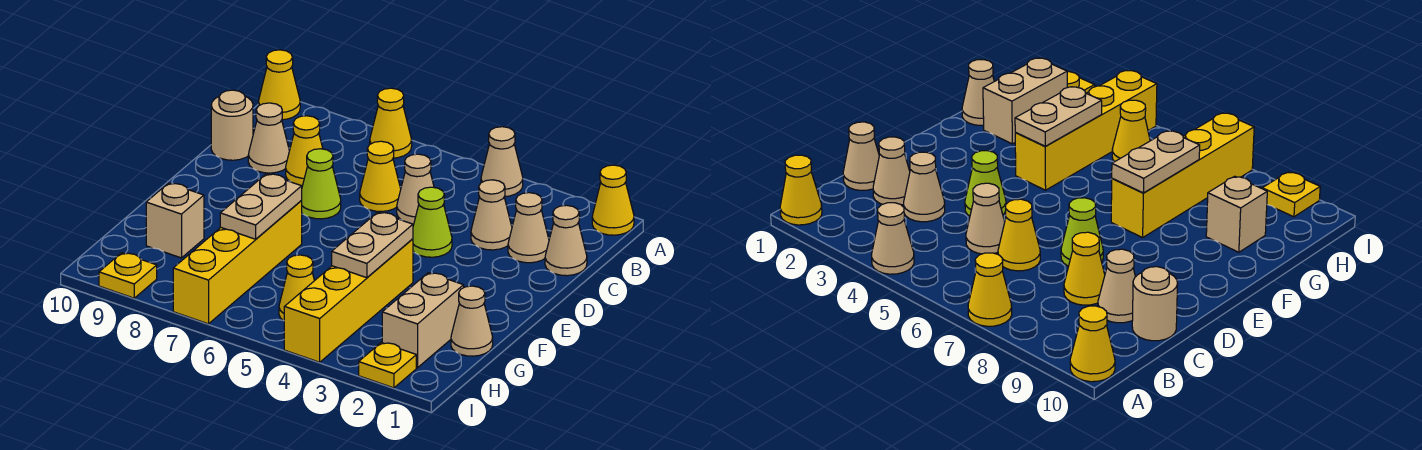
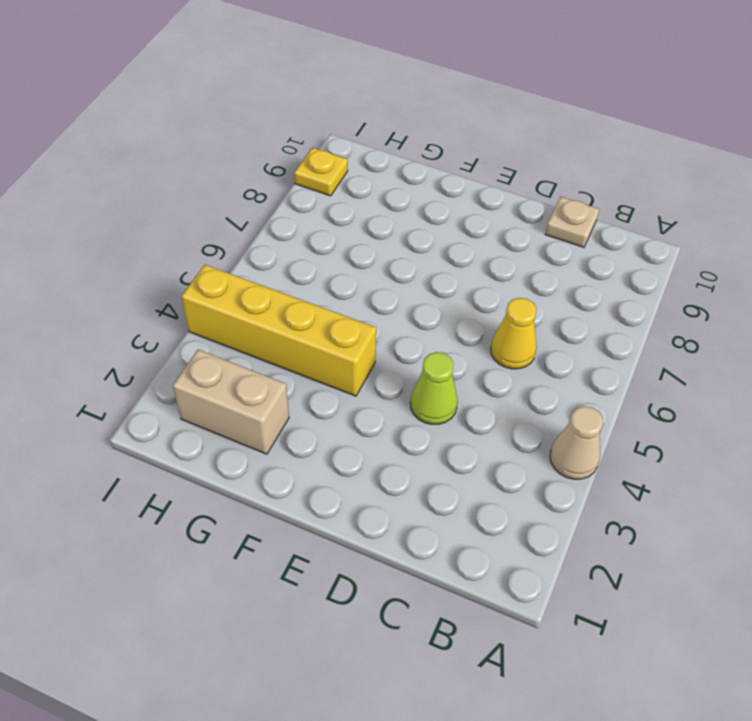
tan 1x1 plate [545,197,599,247] -> tan 1x1 round brick [211,90,253,160]
none -> yellow 1x1 cone [592,165,634,235]
none -> yellow 1x1 cone [370,88,412,158]
none -> yellow 1x1 cone [258,50,300,120]

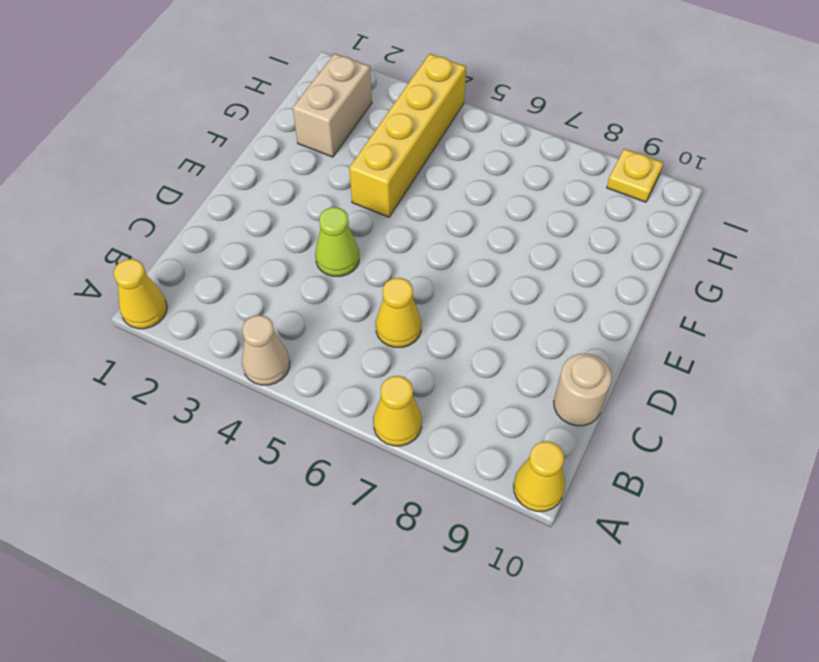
none -> tan 1x1 cone [545,205,587,276]
none -> tan 1x1 cone [508,193,549,263]
none -> tan 1x1 cone [471,180,512,250]

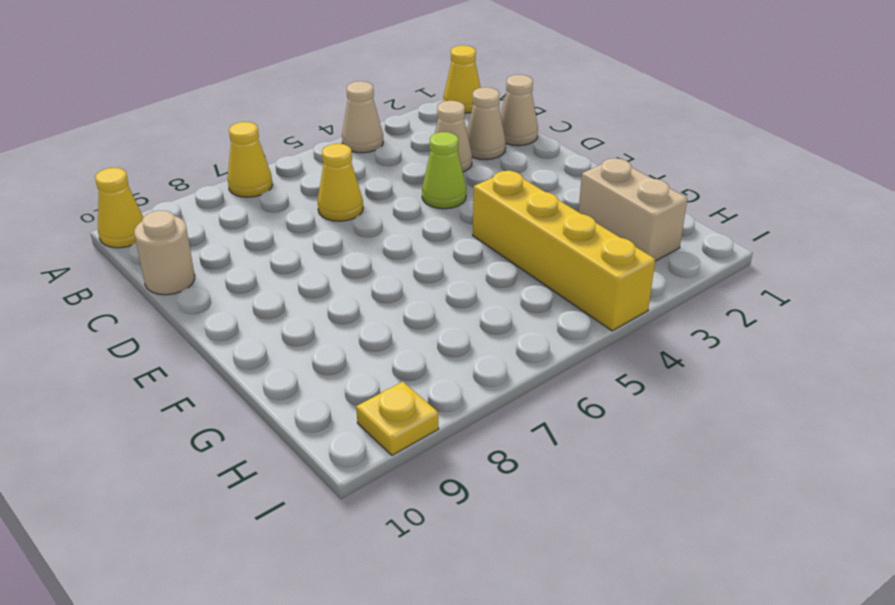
none -> tan 1x1 cone [397,154,434,224]
none -> yellow 1x1 cone [286,116,323,186]
none -> tan 1x1 cone [248,103,289,173]

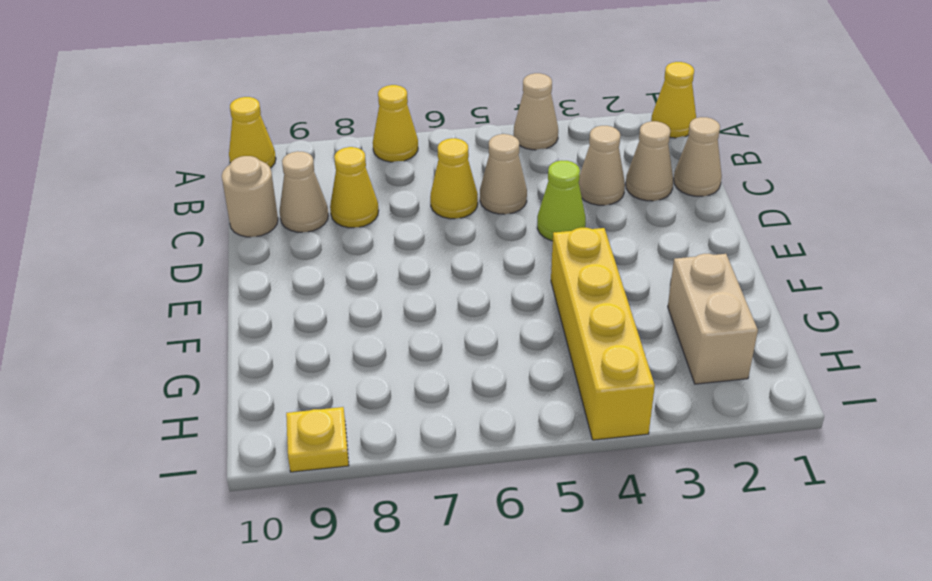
none -> lime 1x1 cone [301,149,341,219]
none -> yellow 1x4 brick [173,201,302,324]
none -> tan 1x1 cone [451,286,493,356]

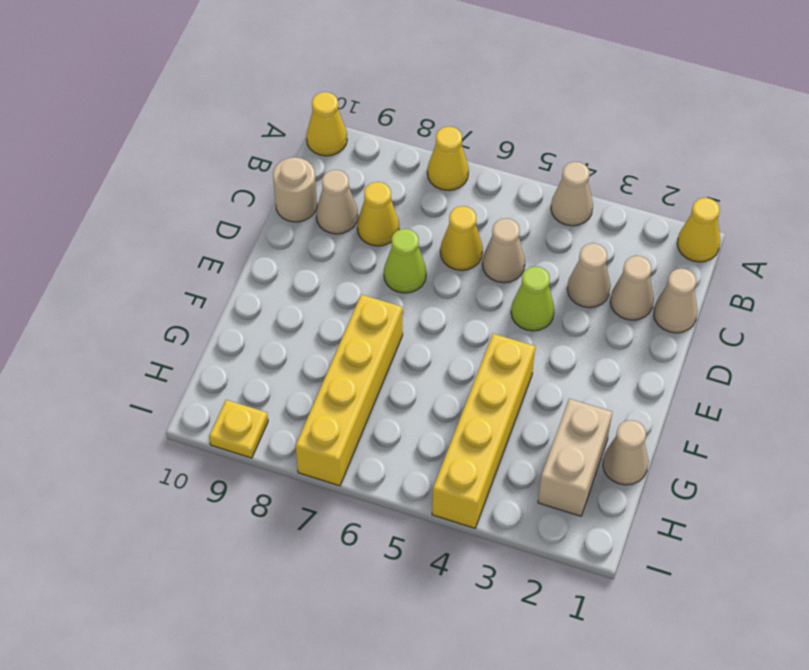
none -> tan 1x1 brick [146,183,204,258]
none -> yellow 1x1 cone [279,255,314,321]
none -> yellow 1x1 plate [359,342,416,388]

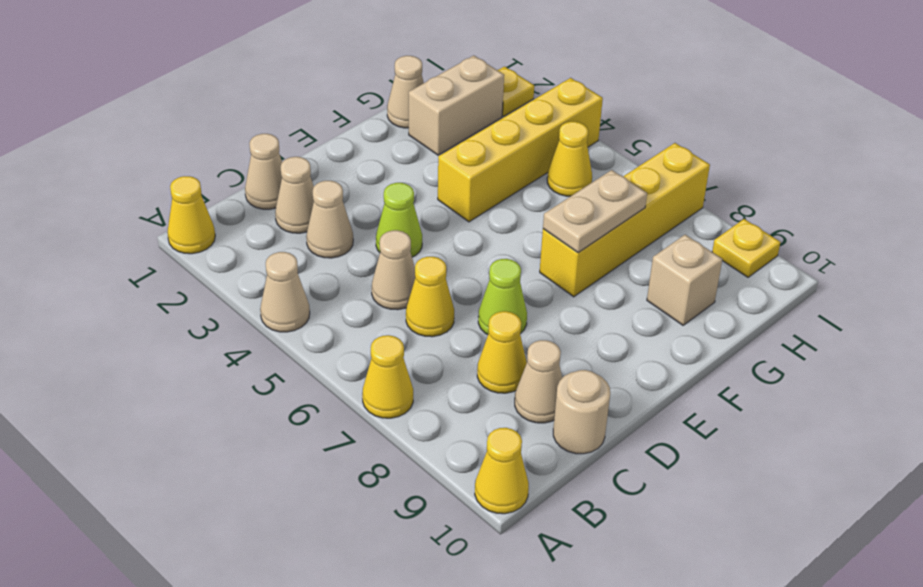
none -> tan 1x2 plate [332,212,413,278]

